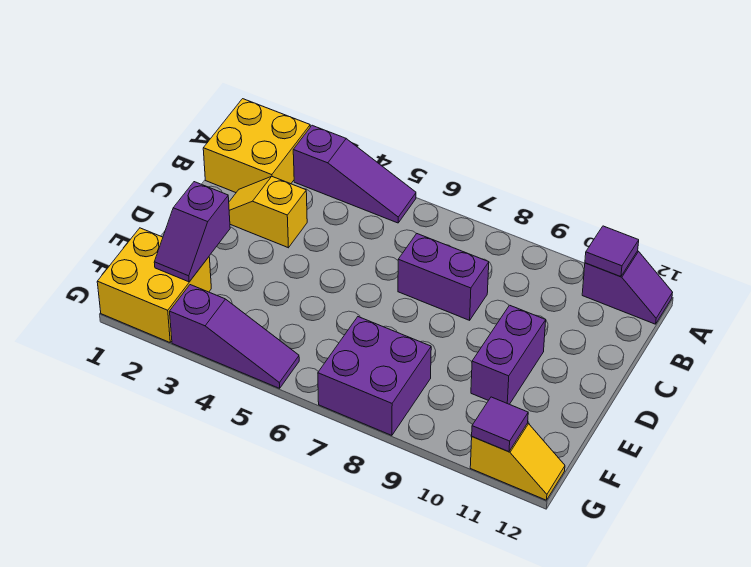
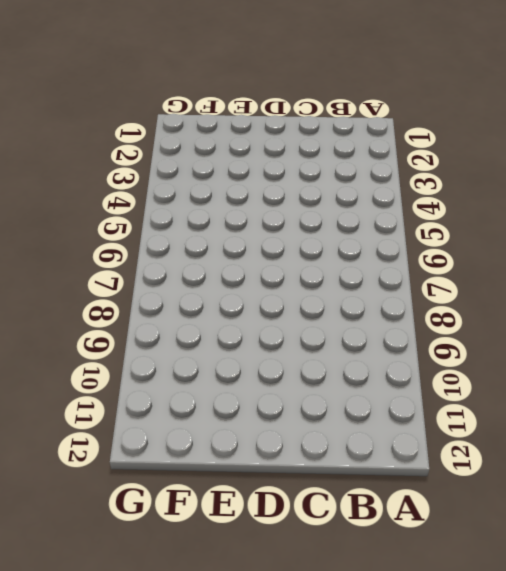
none -> yellow 2x2 brick [203,99,310,193]
none -> purple 1x3 slope [293,125,416,223]
none -> purple 1x2 slope [582,251,673,324]

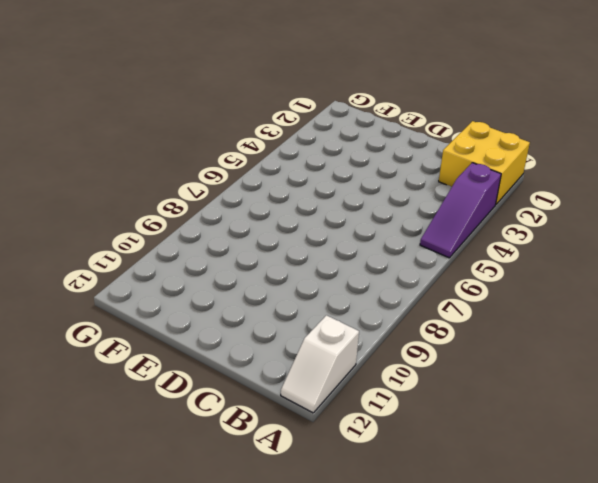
white 1x2 slope [281,315,359,413] -> purple 1x2 slope [582,251,673,324]
none -> yellow 1x2 slope [229,177,307,248]
none -> purple 1x2 brick [398,234,489,320]
none -> purple 1x2 brick [471,305,546,404]

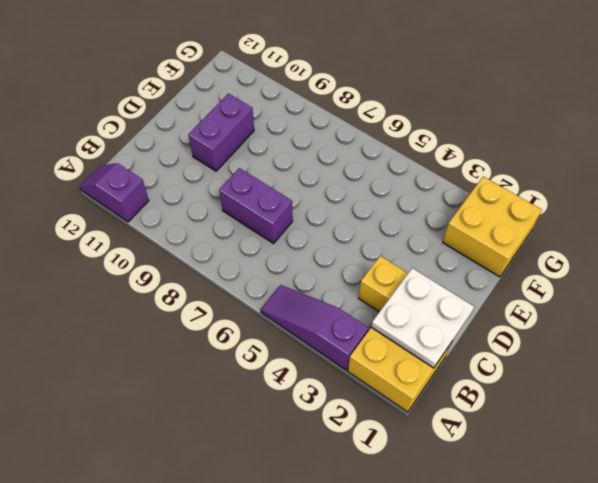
white 2x2 plate [371,268,474,368] -> none
none -> purple 2x2 brick [318,317,431,435]
none -> purple 1x3 slope [170,285,299,388]
none -> yellow 1x2 slope [470,423,565,500]

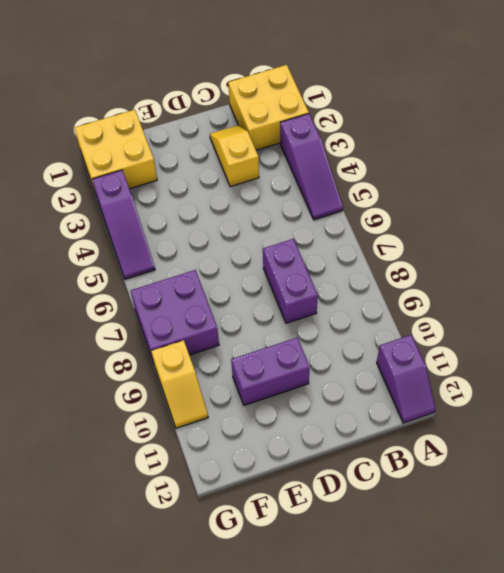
yellow 1x2 slope [151,340,208,428] -> yellow 1x2 slope moved to [470,423,565,500]
none -> purple 1x1 tile [585,226,639,277]
none -> purple 1x2 slope [154,182,230,282]
none -> purple 1x1 tile [472,397,528,452]

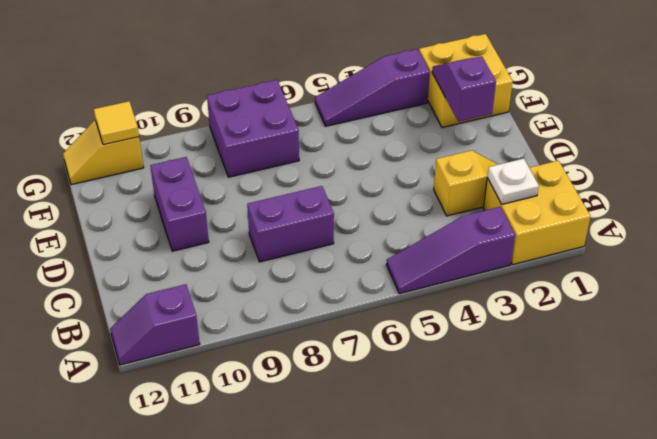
white 1x1 plate [487,159,539,204] -> none
yellow 1x1 tile [94,101,139,145] -> purple 1x1 tile [472,397,528,452]
none -> purple 1x1 tile [585,226,639,277]

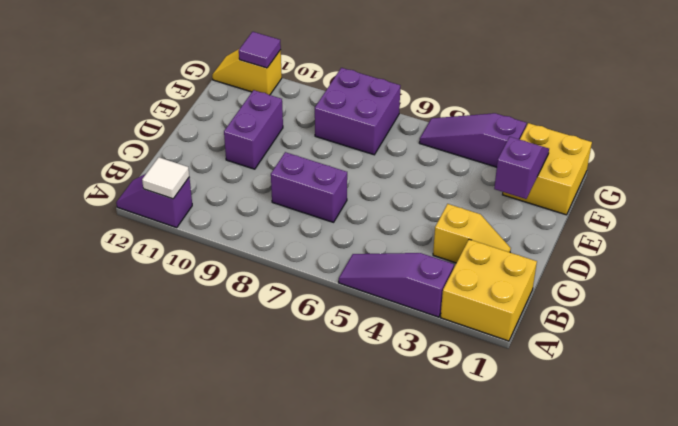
white 1x1 tile [142,157,189,199] -> purple 1x1 tile [585,226,639,277]

